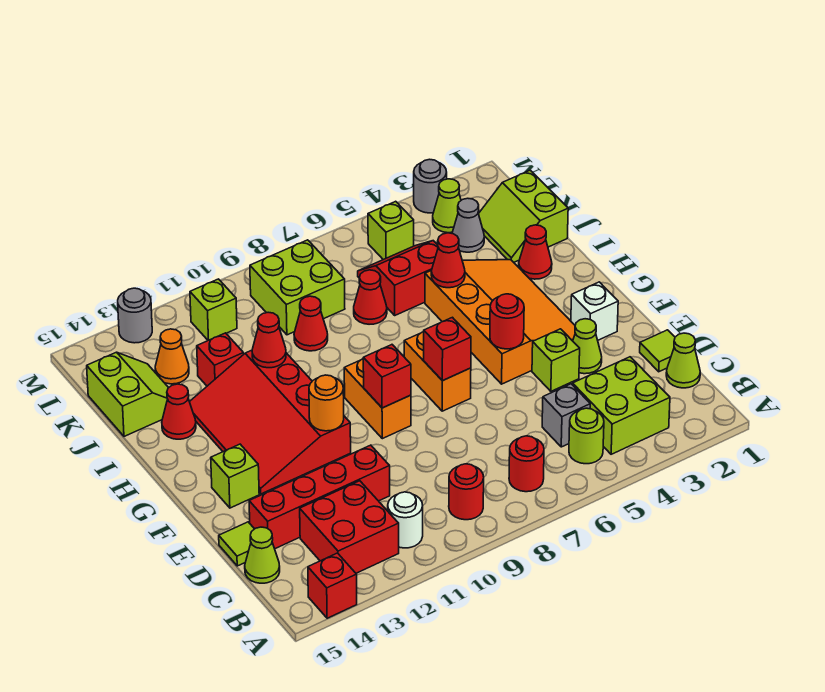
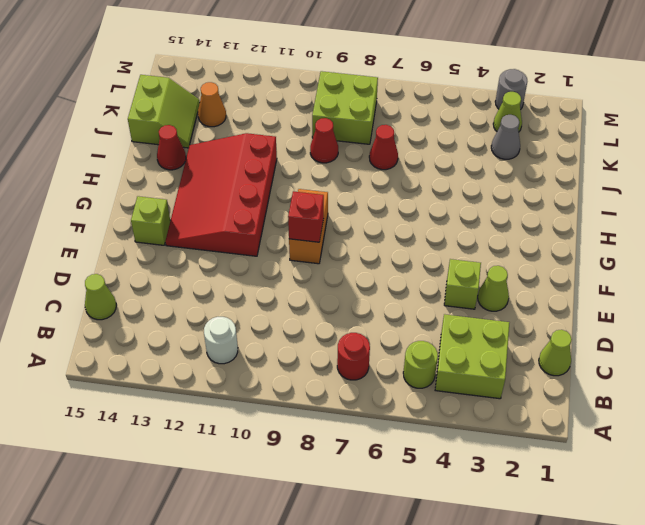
none -> red 1x1 brick [308,553,357,618]
none -> red 1x1 round brick [449,464,484,520]
none -> red 2x2 brick [300,481,399,573]
none -> grey 1x1 brick [542,384,590,447]

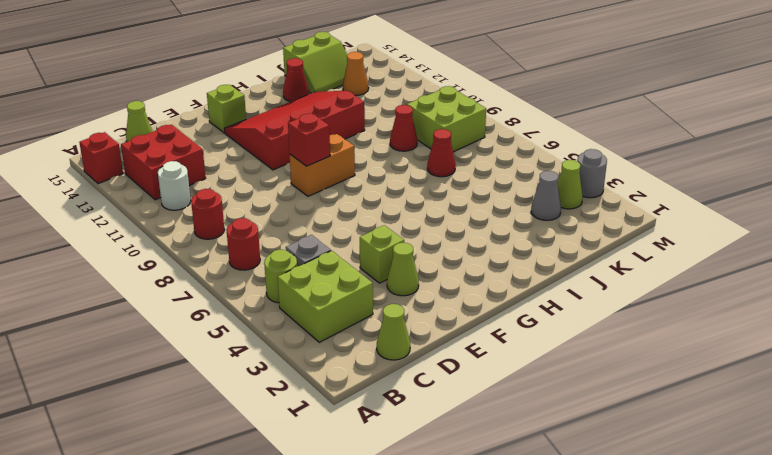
none -> lime 1x1 tile [640,330,675,372]
none -> red 1x4 brick [249,445,390,549]
none -> lime 1x1 tile [219,522,254,566]
none -> white 1x1 brick [571,282,618,340]

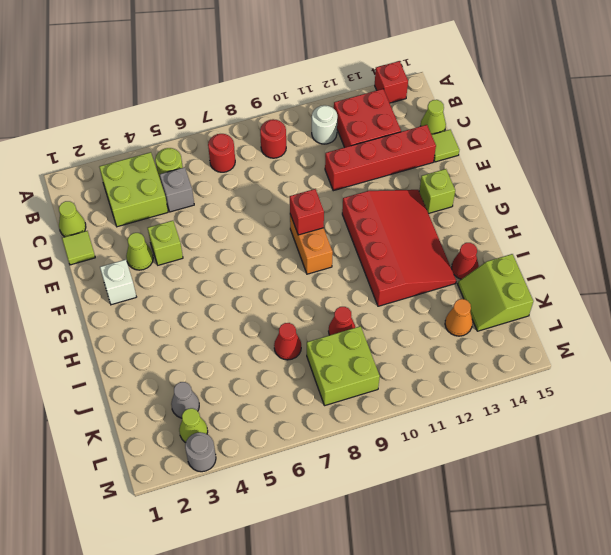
none -> orange 3x4 slope [425,260,575,384]
none -> orange 1x2 brick [404,332,471,411]
none -> red 1x1 cone [519,225,552,279]
none -> lime 2x2 slope [479,170,568,262]

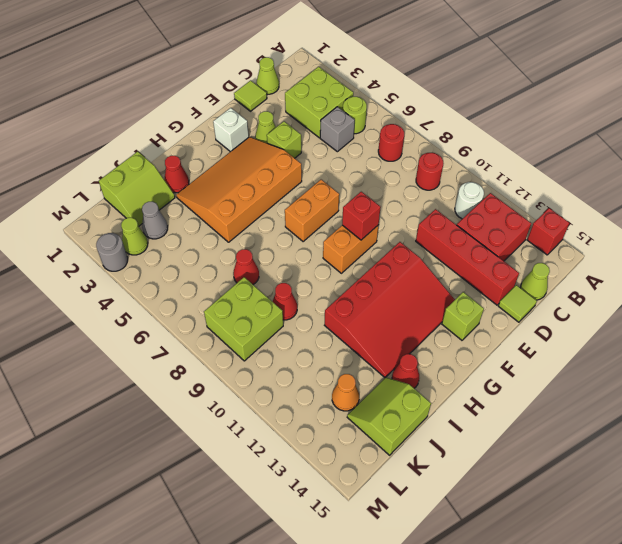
none -> red 2x2 slope [358,241,438,315]
none -> red 1x1 brick [197,333,244,386]
none -> lime 1x1 brick [368,201,414,260]
none -> lime 1x1 brick [190,279,237,340]

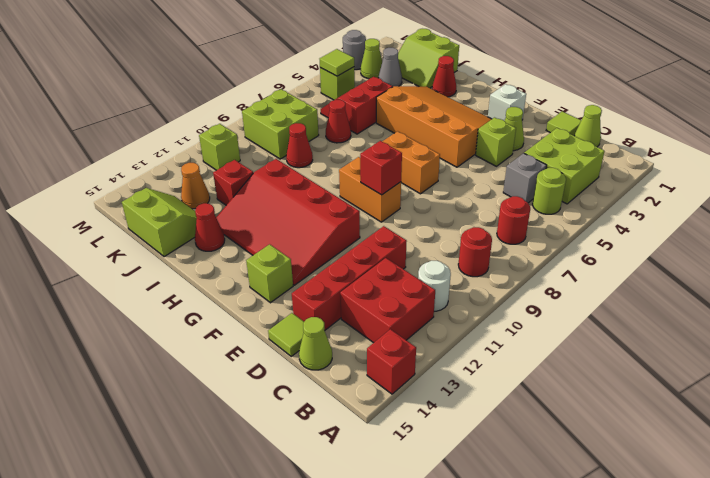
lime 1x1 tile [320,49,354,76] -> none
none -> grey 1x1 round brick [118,288,152,343]
none -> red 1x1 round brick [490,294,524,349]
none -> red 1x1 brick [424,317,471,381]
none -> orange 1x1 round brick [309,375,344,431]

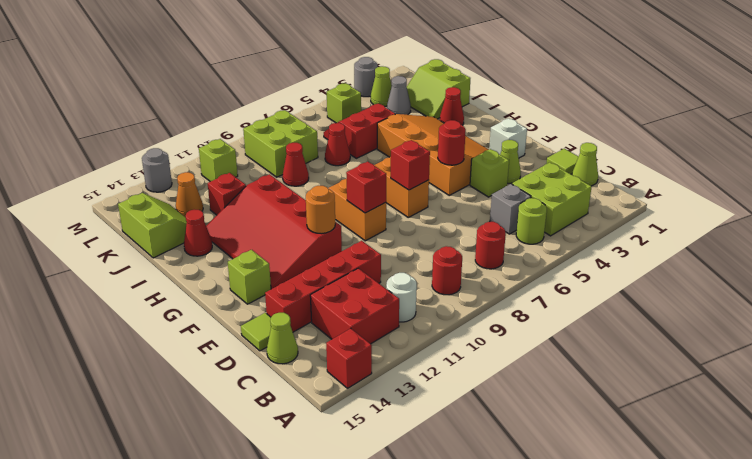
none -> red 1x1 cone [431,233,465,288]
none -> red 1x1 cone [252,312,286,368]

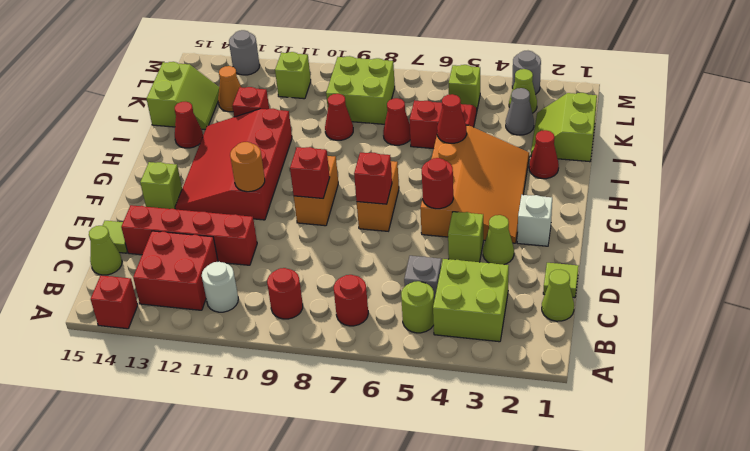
none -> red 1x1 cone [252,312,286,368]

